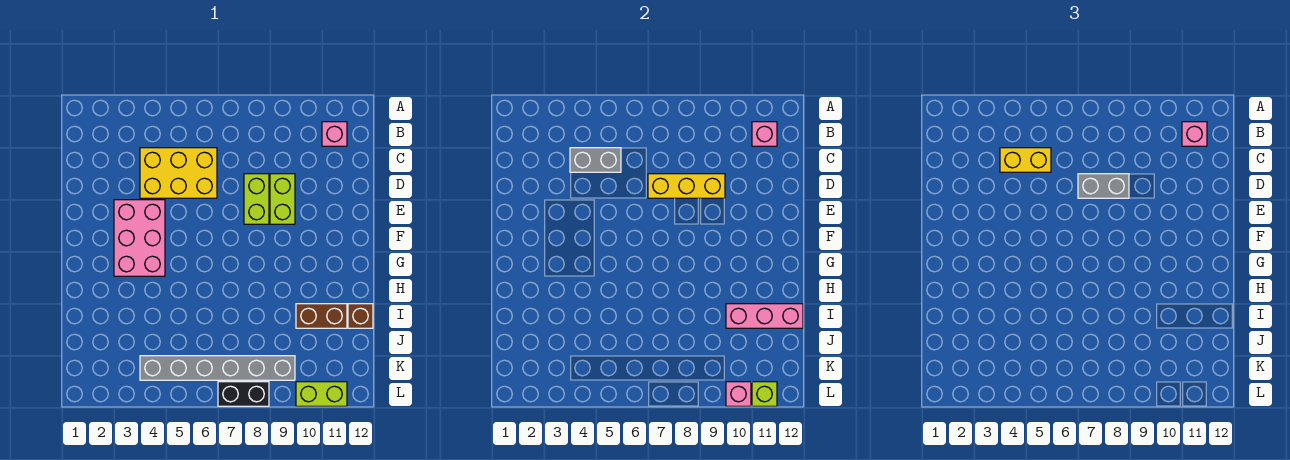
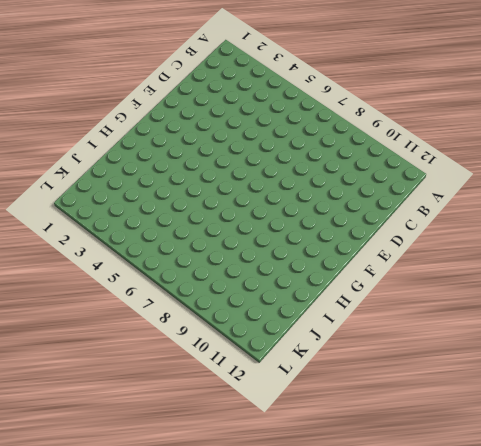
none -> pink 1x1 brick [322,122,347,146]
none -> yellow 2x3 brick [140,148,217,198]
none -> lime 1x2 brick [244,174,269,224]

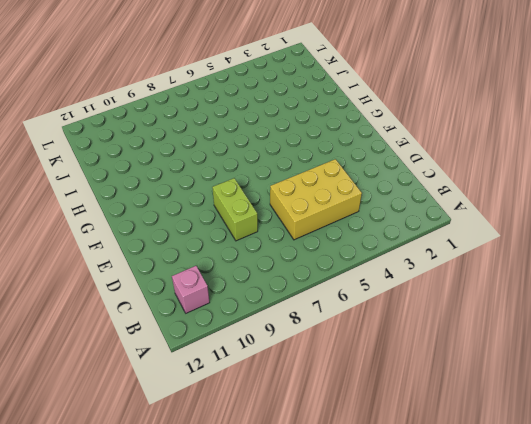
none -> lime 1x2 brick [270,174,295,224]
none -> pink 2x3 brick [114,200,165,276]
none -> brown 1x2 brick [296,304,347,328]

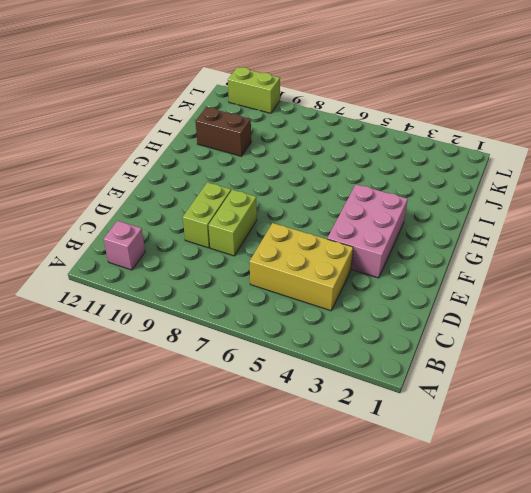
none -> brown 1x1 brick [348,304,373,328]
none -> grey 1x6 brick [140,356,295,380]
none -> black 1x2 brick [218,382,269,406]

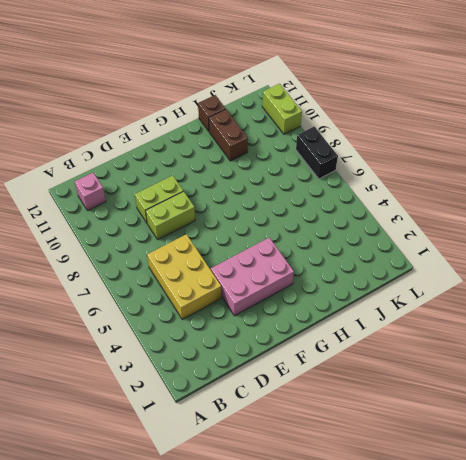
none -> grey 1x6 brick [140,356,295,380]
none -> pink 1x1 brick [752,122,777,146]
none -> grey 1x2 brick [570,148,621,172]

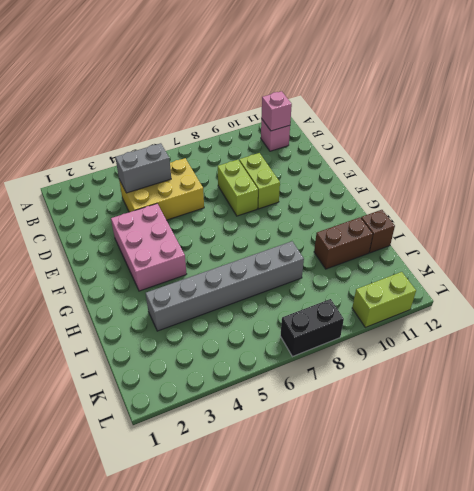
grey 1x6 brick [146,241,304,331] -> grey 1x6 brick moved to [140,356,295,380]
none -> yellow 1x3 brick [648,174,725,198]
none -> pink 1x3 brick [726,304,803,328]
none -> pink 1x1 brick [726,382,751,406]

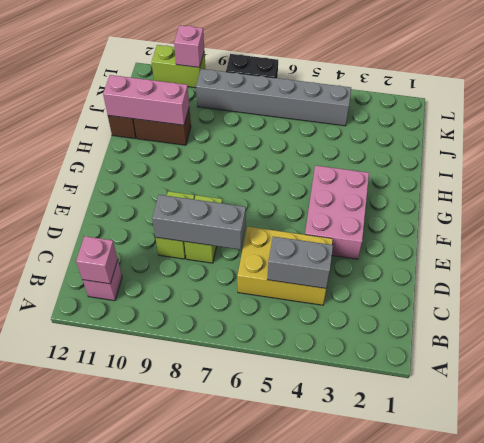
grey 1x3 brick [152,195,246,250] -> yellow 1x3 brick [648,174,725,198]
none -> lime 1x1 brick [752,382,777,406]
none -> pink 1x1 brick [1182,122,1207,146]
none -> yellow 1x2 brick [1000,148,1051,172]

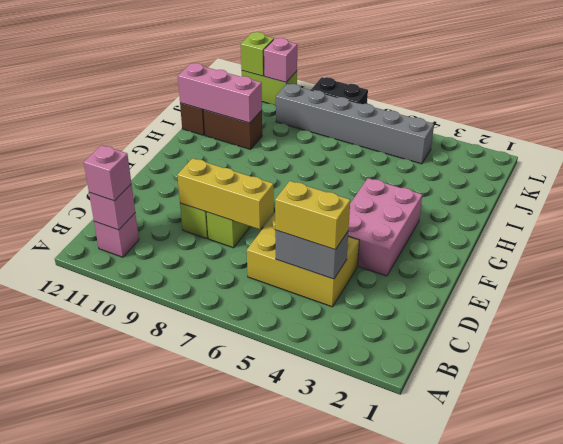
none -> grey 1x2 brick [1078,174,1129,198]

